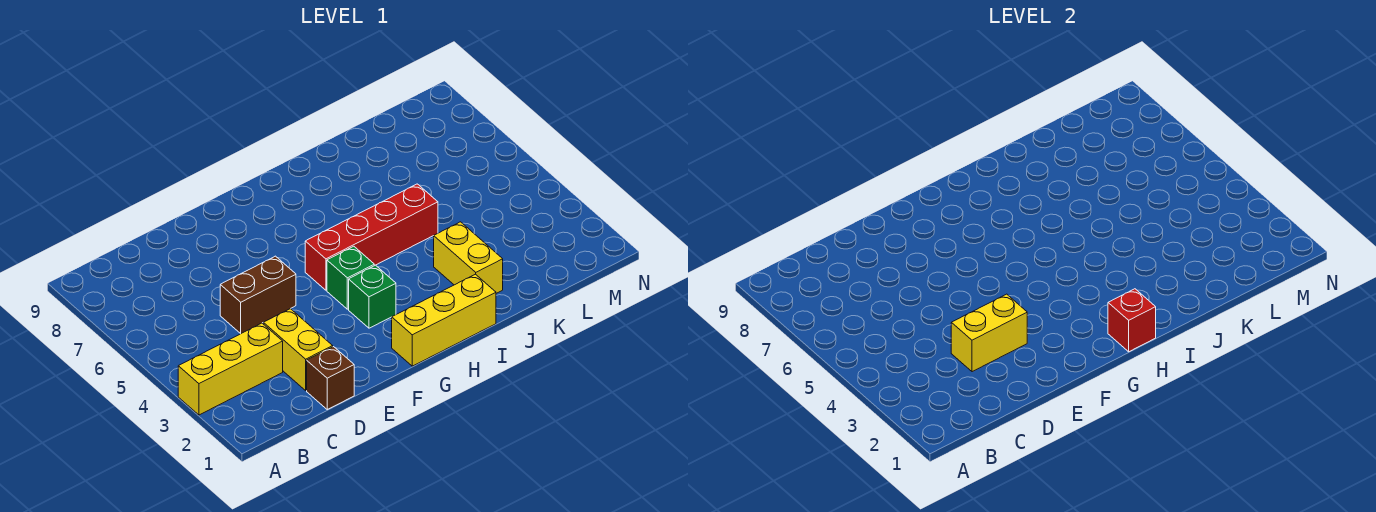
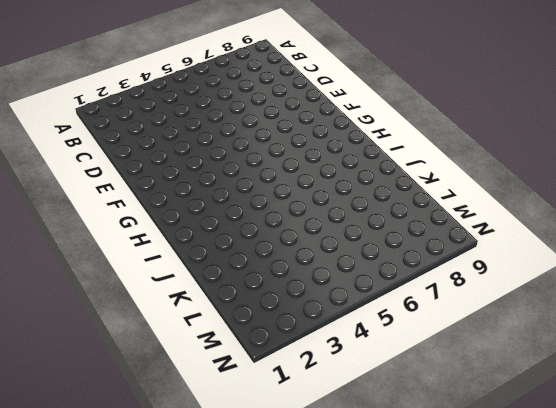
none -> yellow 1x3 brick [178,323,283,415]
none -> brown 1x1 brick [307,347,354,409]

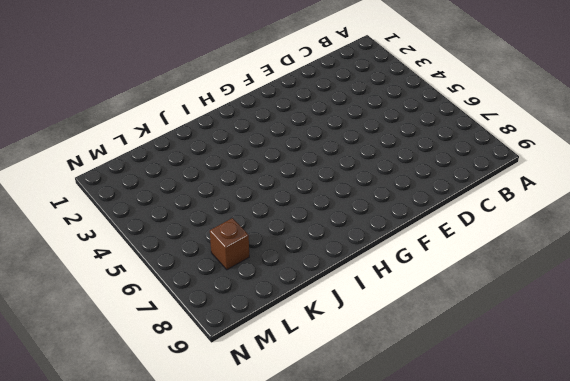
brown 1x1 brick [210,218,249,270] -> brown 1x1 brick moved to [307,347,354,409]
none -> yellow 1x3 brick [178,323,283,415]
none -> yellow 1x2 brick [263,309,333,390]

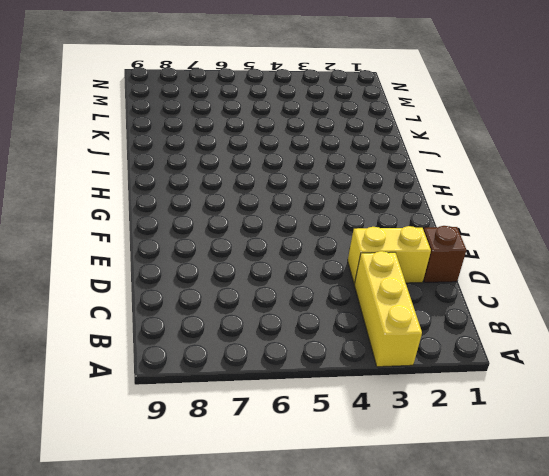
none -> brown 1x2 brick [220,256,296,334]
none -> yellow 1x3 brick [392,274,496,366]

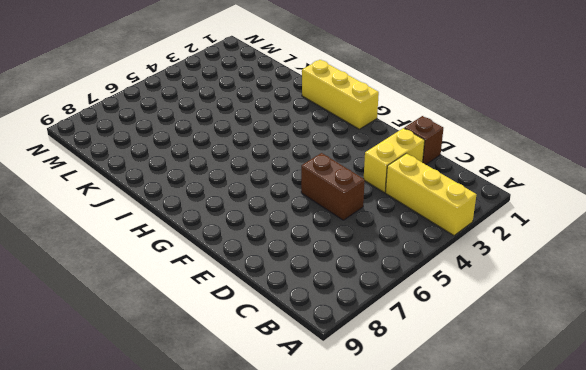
none -> green 1x1 brick [349,265,396,328]
none -> green 1x1 brick [327,246,374,309]

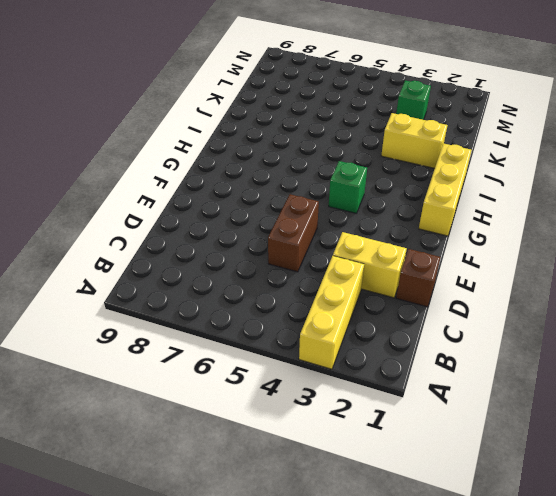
green 1x1 brick [396,80,431,120] -> green 1x1 brick moved to [349,265,396,328]
none -> red 1x4 brick [305,184,438,290]
none -> yellow 1x2 brick [951,294,1027,372]

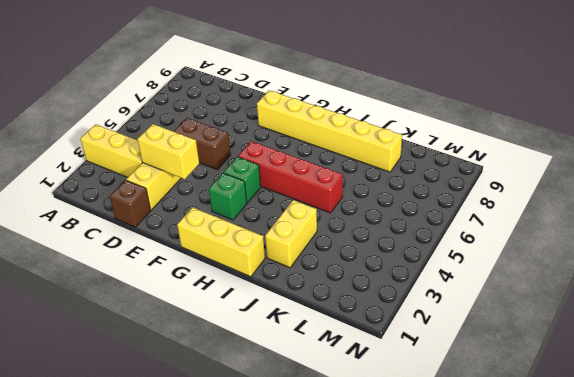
yellow 1x6 brick [257,90,402,172] -> none
none -> red 1x1 brick [1108,289,1156,352]

